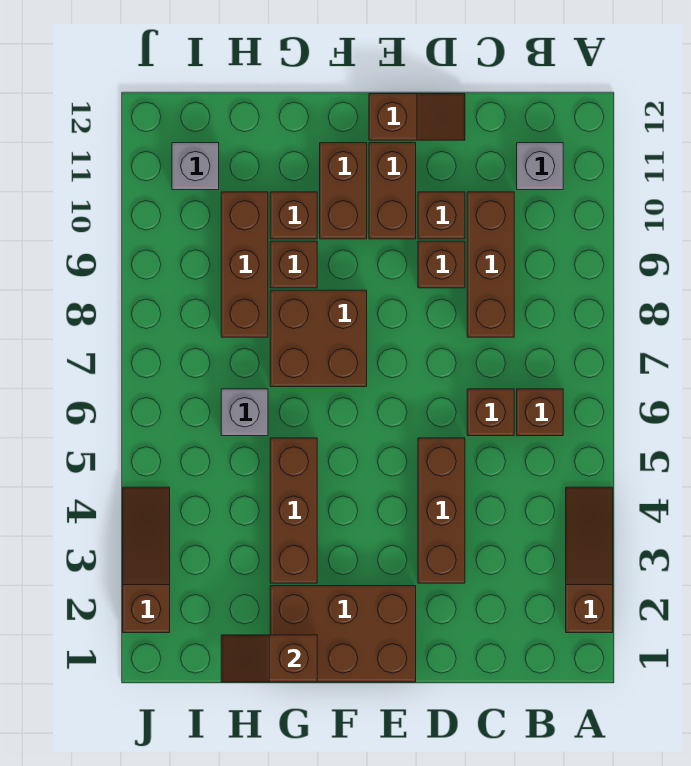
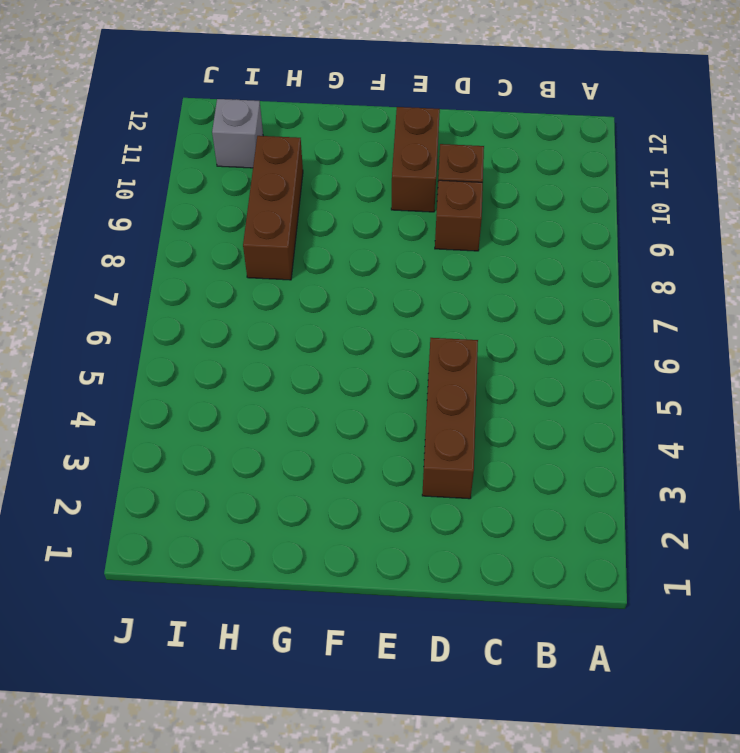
none -> brown 1x3 slope [566,487,613,633]
none -> brown 1x1 brick [517,389,563,436]
none -> grey 1x1 brick [517,143,563,190]

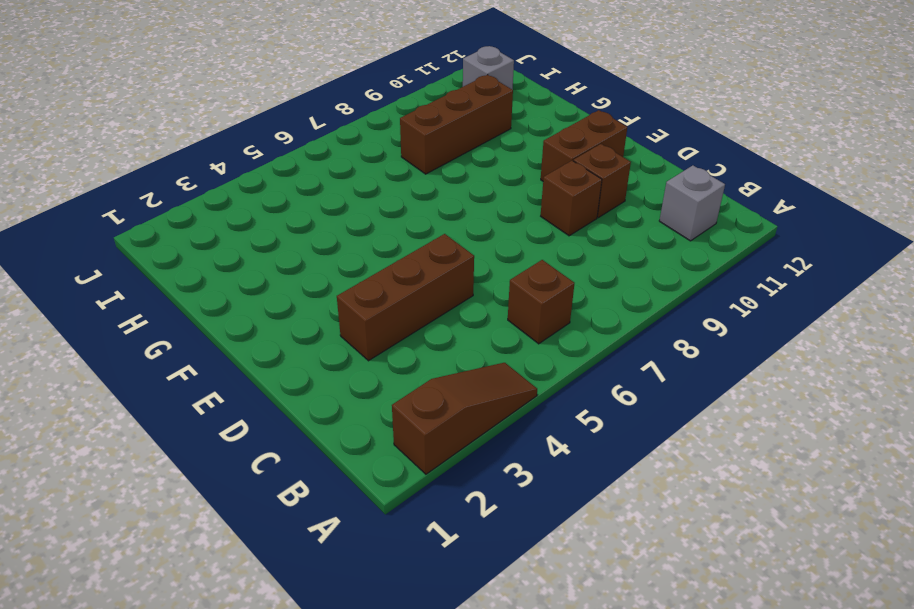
none -> brown 1x1 brick [467,389,514,436]
none -> brown 1x3 brick [467,192,514,337]
none -> brown 1x2 slope [369,94,465,140]

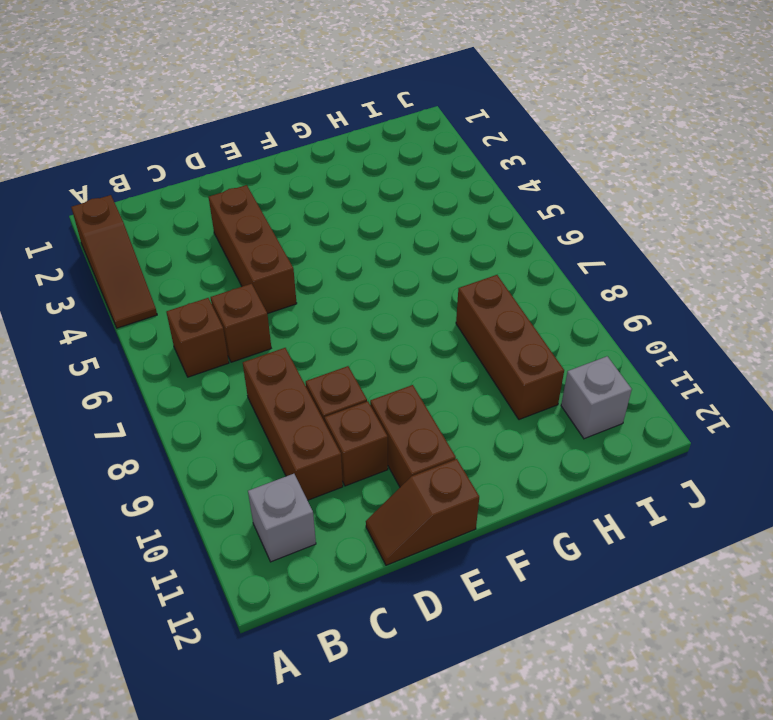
none -> brown 2x3 brick [270,586,416,682]
none -> brown 2x2 brick [270,290,367,387]
none -> brown 1x2 brick [320,143,367,239]

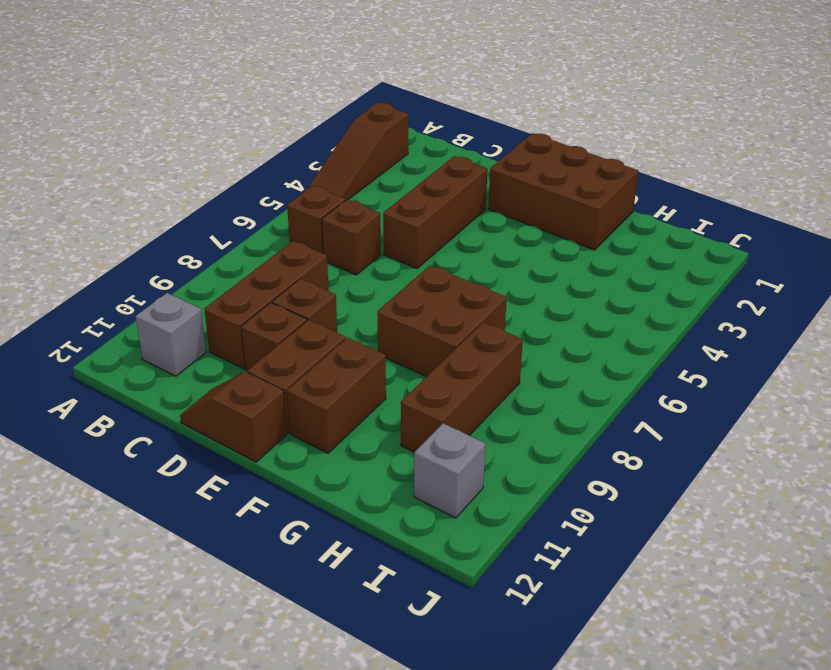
none -> brown 1x3 brick [270,438,317,583]
none -> brown 1x1 brick [270,241,317,288]
none -> brown 1x1 brick [270,192,317,239]

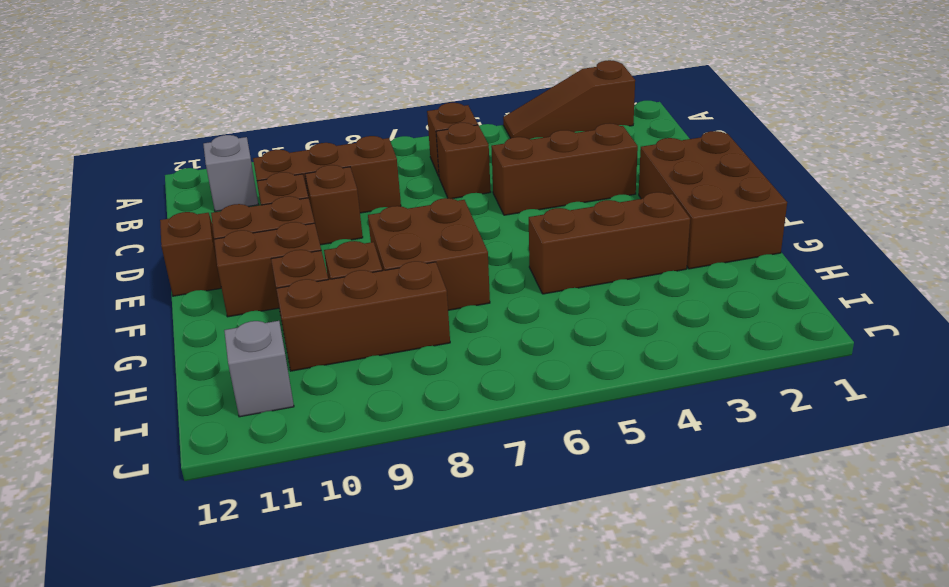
none -> grey 1x1 brick [221,389,268,436]
none -> brown 1x3 slope [123,487,170,633]
none -> brown 1x2 slope [221,635,317,682]

